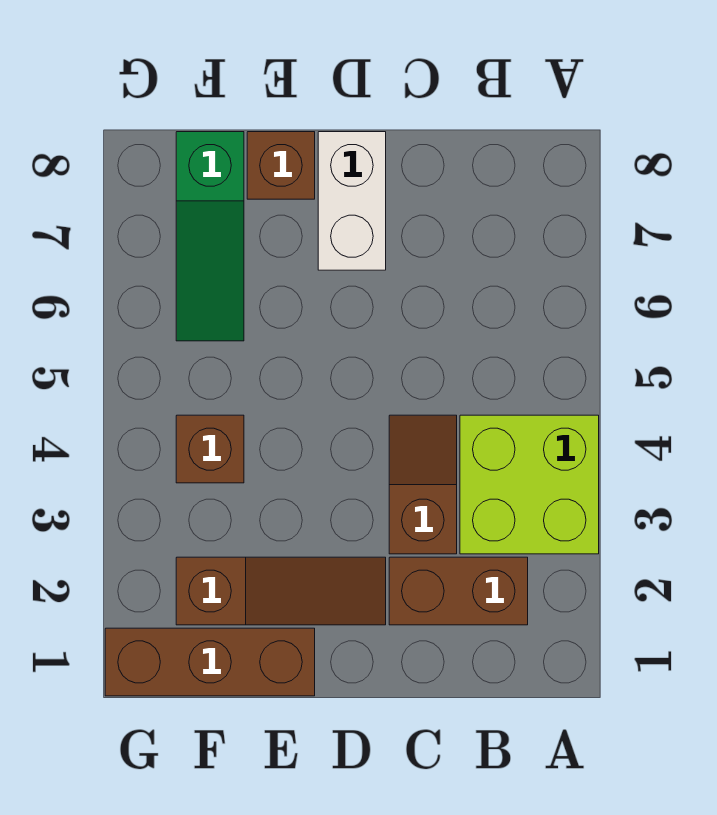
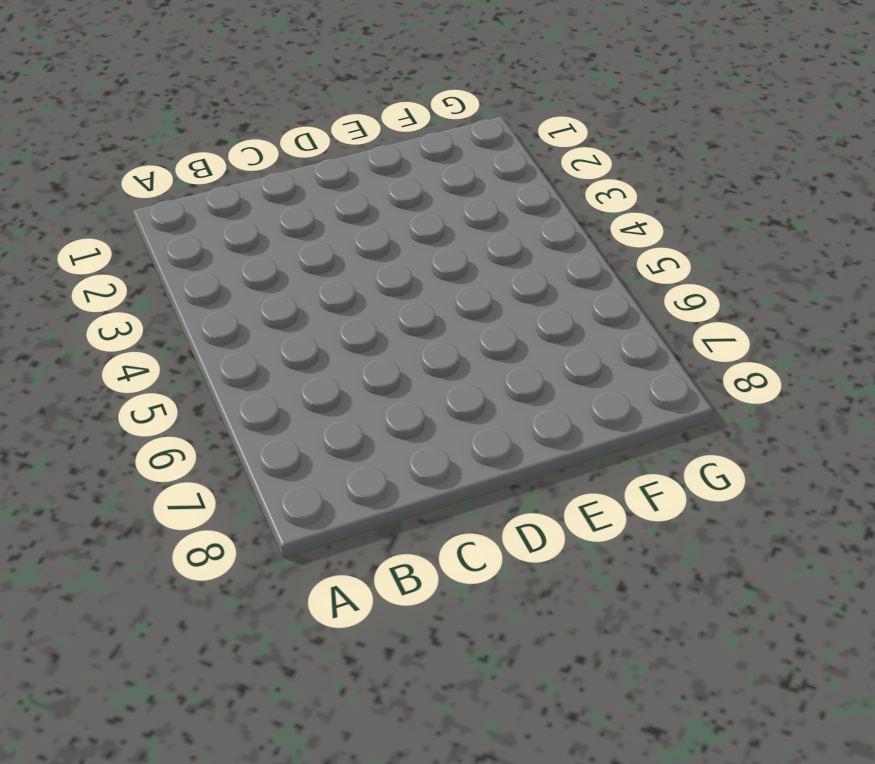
none -> lime 2x2 brick [460,415,599,554]
none -> brown 1x2 brick [389,557,528,625]

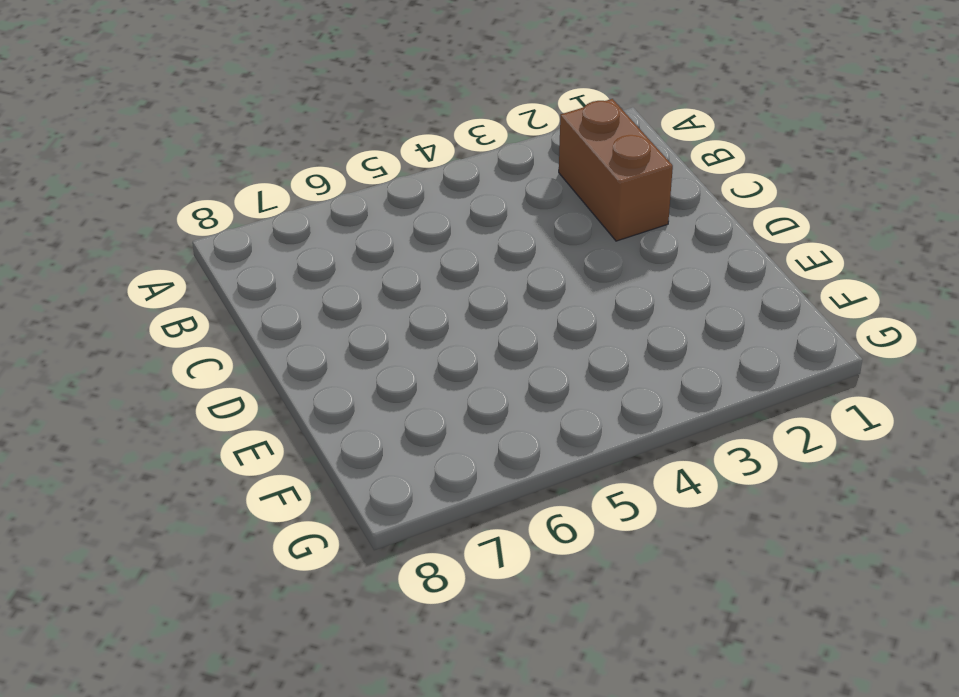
none -> lime 2x2 brick [460,415,599,554]
none -> brown 1x2 slope [389,415,457,554]

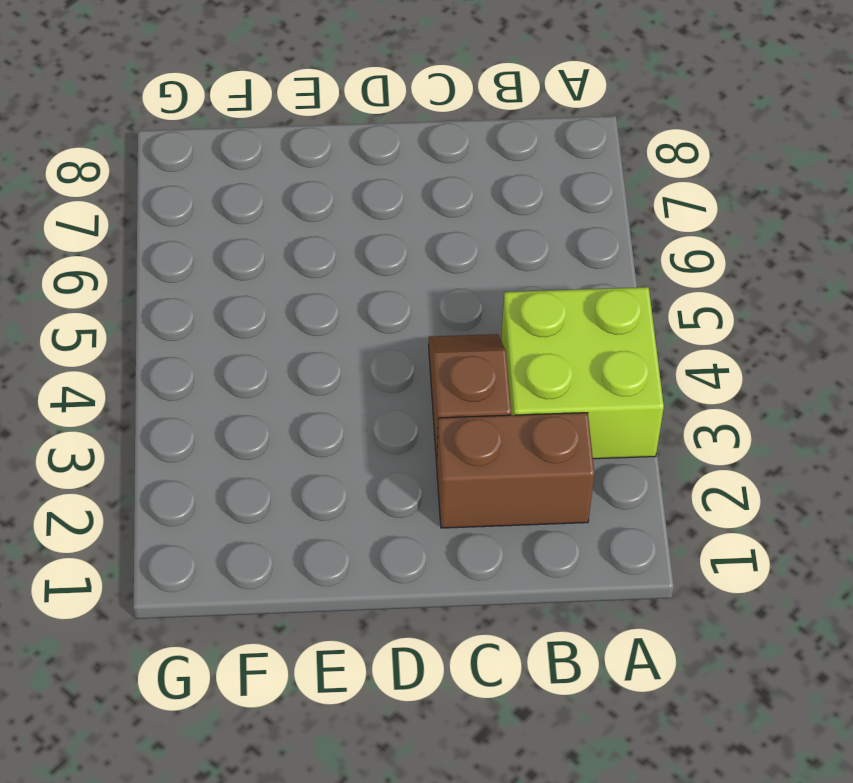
none -> brown 1x3 slope [176,557,386,625]
none -> white 1x2 brick [318,132,386,270]

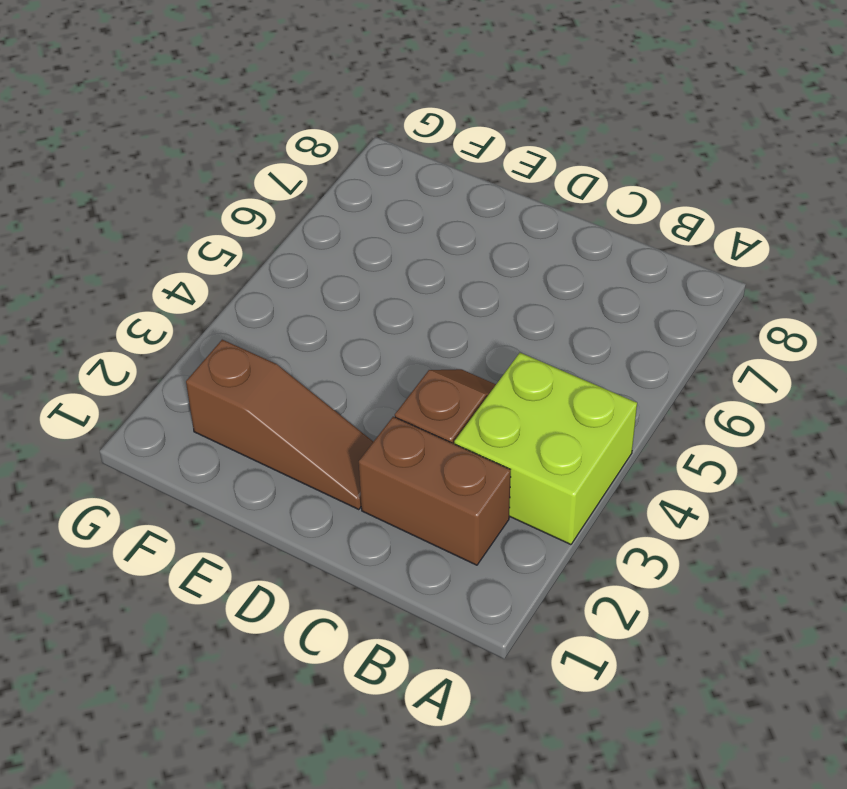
none -> white 1x2 brick [318,132,386,270]
none -> brown 1x3 brick [105,628,315,696]

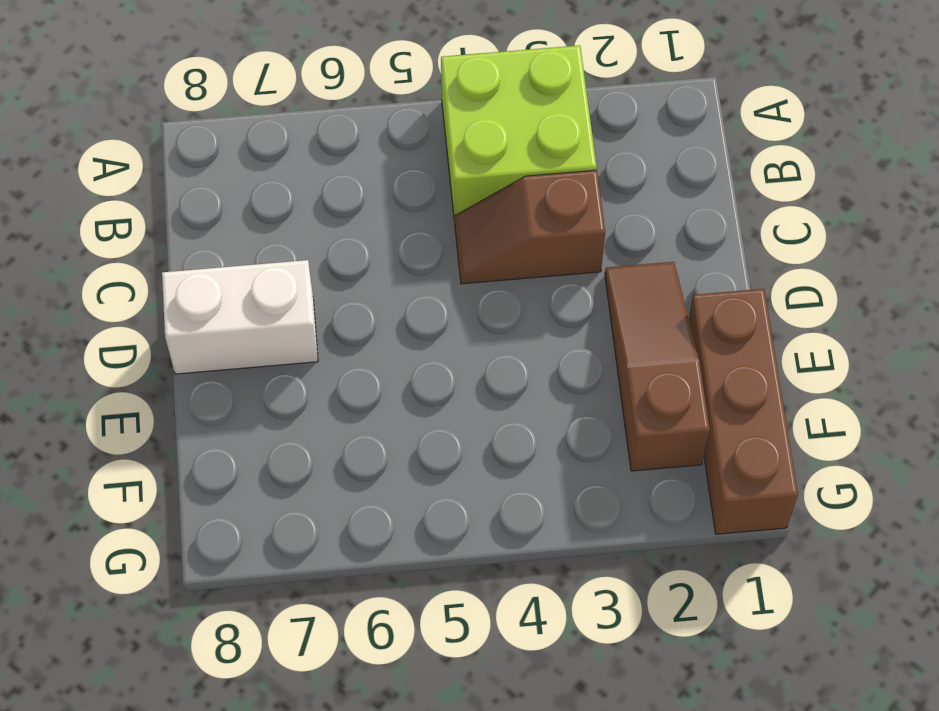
none -> brown 1x2 brick [389,557,528,625]
none -> brown 1x1 brick [247,132,315,199]

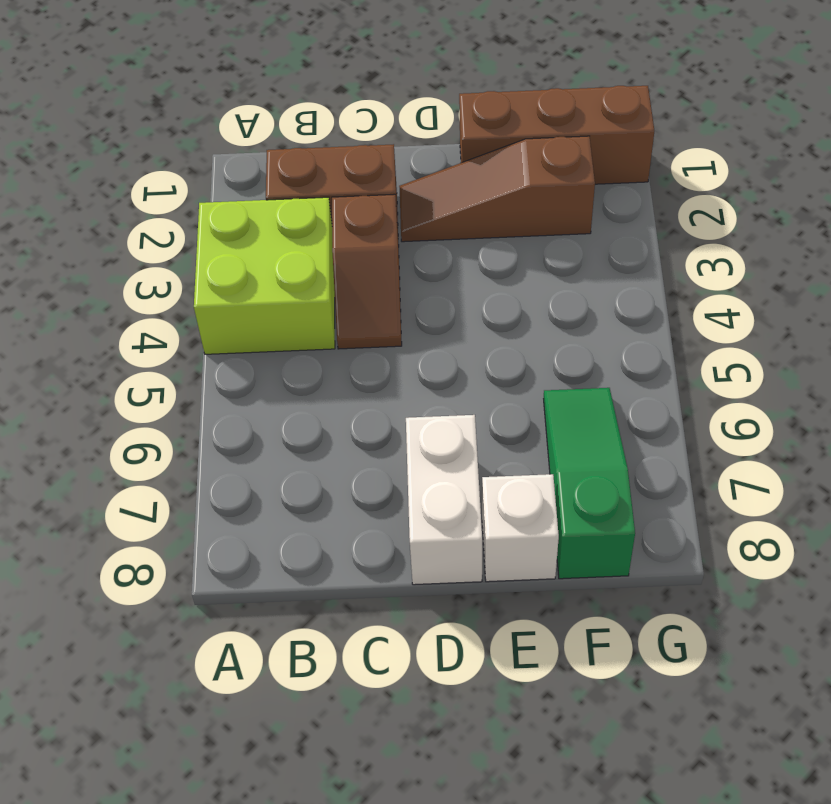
white 1x1 brick [482,474,559,582] -> brown 1x1 brick [247,132,315,199]
none -> brown 1x1 brick [176,415,244,483]

